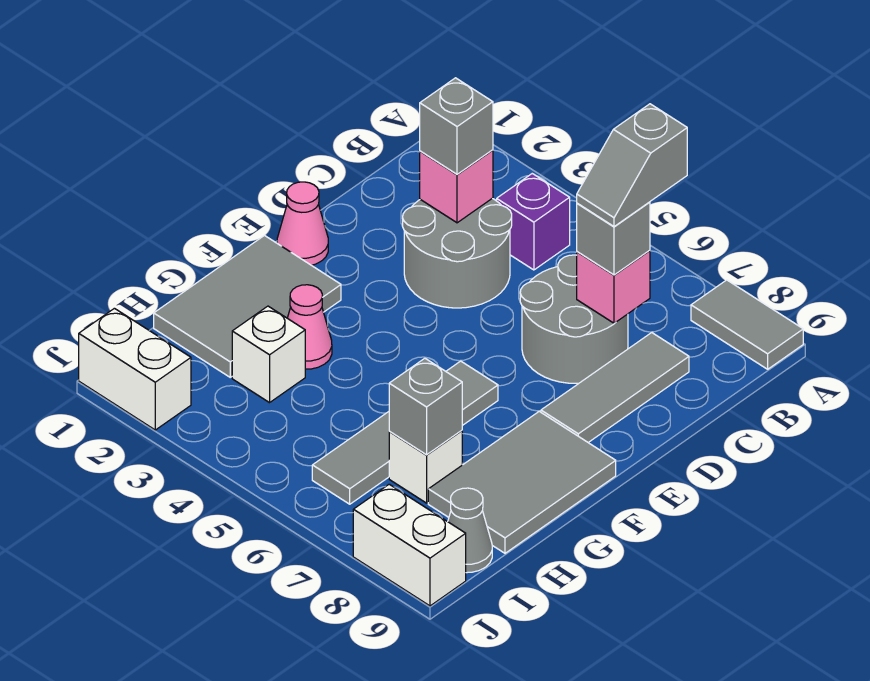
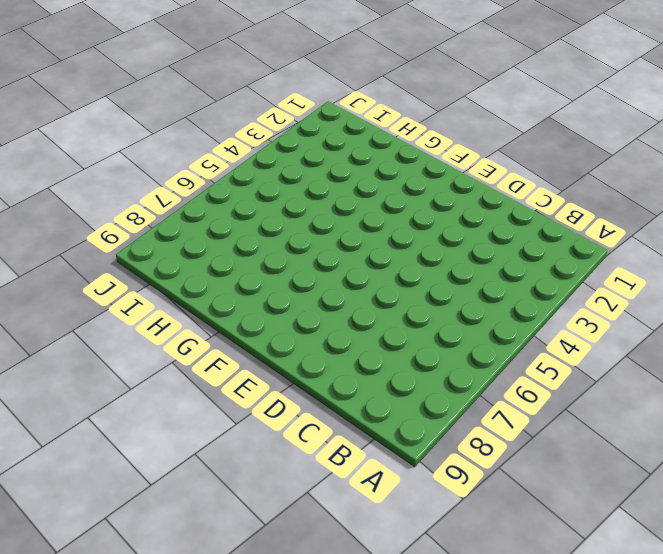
none -> grey 1x2 tile [691,280,803,369]
none -> purple 1x1 brick [497,174,570,270]
none -> grey 2x2 round brick [403,198,512,308]

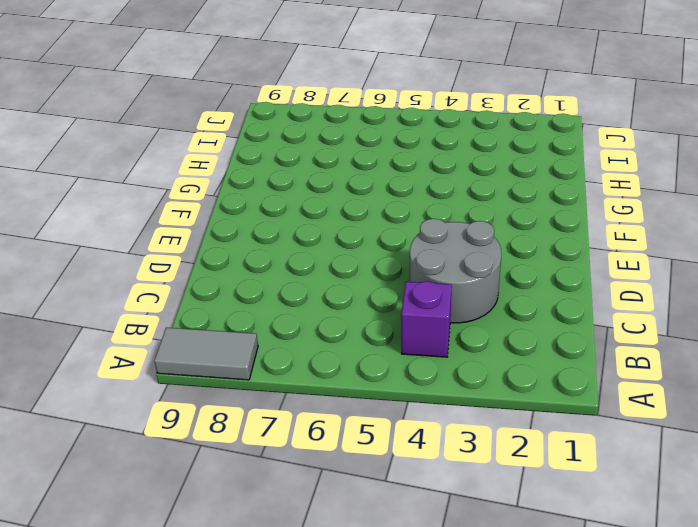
none -> grey 2x2 round brick [520,255,628,383]
none -> grey 1x3 tile [541,333,689,442]
none -> pink 1x1 cone [277,182,328,265]

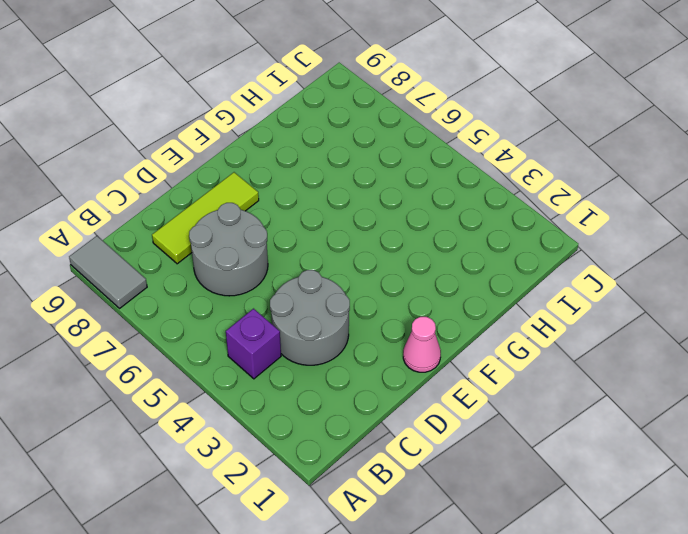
lime 1x3 tile [152,172,259,264] -> grey 1x3 tile [541,333,689,442]
none -> grey 2x3 tile [154,236,341,377]
none -> grey 1x4 tile [312,361,498,504]
none -> grey 2x3 tile [428,411,616,553]

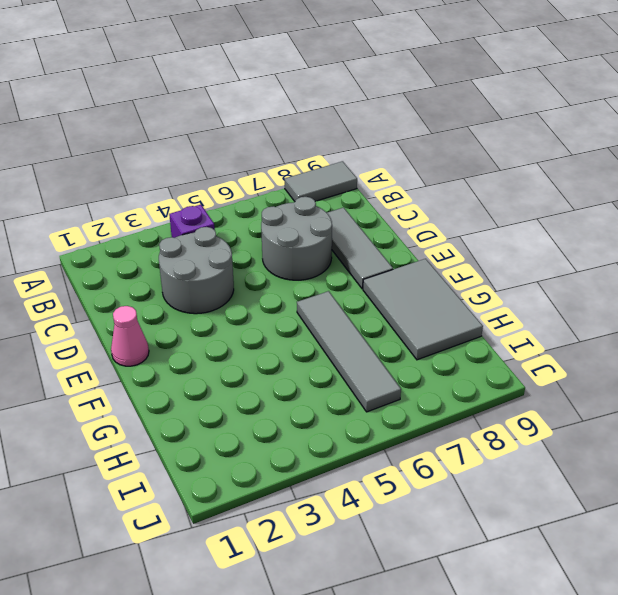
none -> grey 2x3 tile [154,236,341,377]
none -> pink 1x1 cone [288,285,332,369]
none -> white 1x1 brick [232,306,305,403]

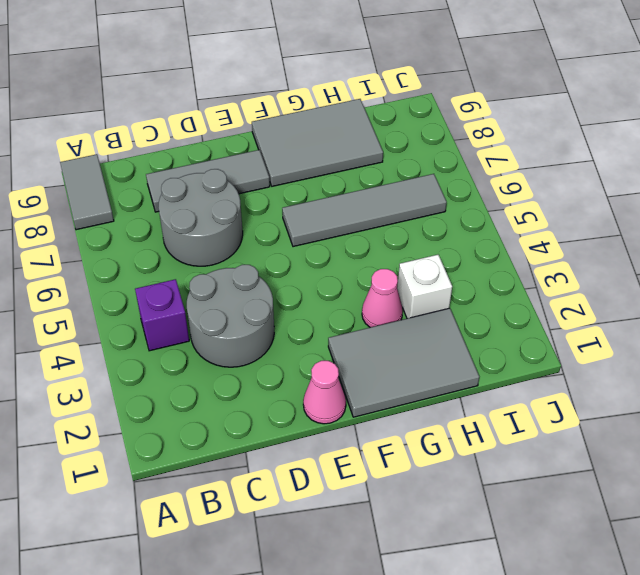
none -> white 1x1 brick [389,430,462,503]
none -> grey 1x1 cone [448,488,492,573]
none -> white 1x2 brick [79,308,191,430]

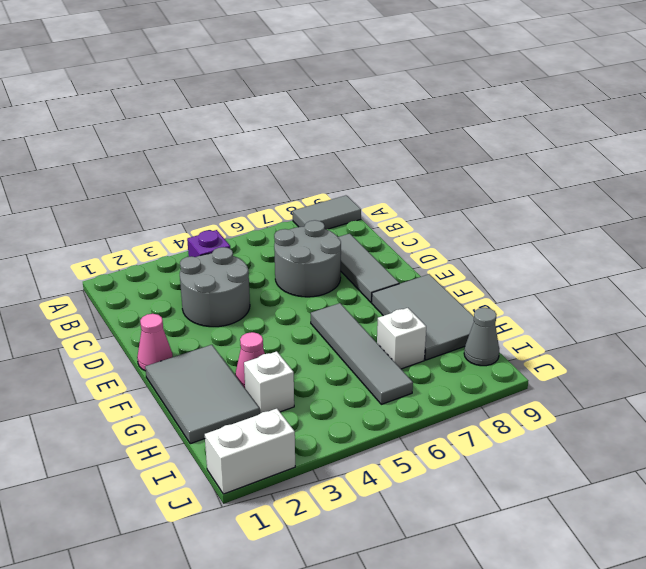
none -> white 1x2 brick [353,484,466,606]
none -> pink 1x1 brick [420,150,493,223]
none -> pink 1x1 brick [577,250,650,323]

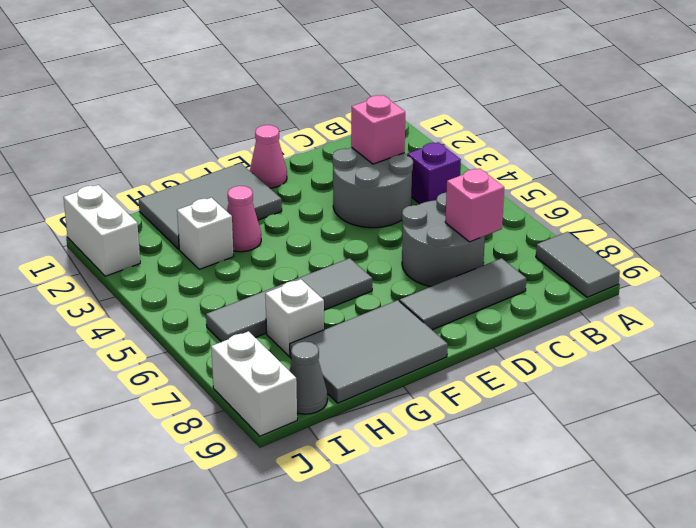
none -> grey 1x1 brick [389,358,462,455]
none -> grey 1x1 brick [420,78,493,174]
none -> grey 1x1 brick [577,202,650,275]

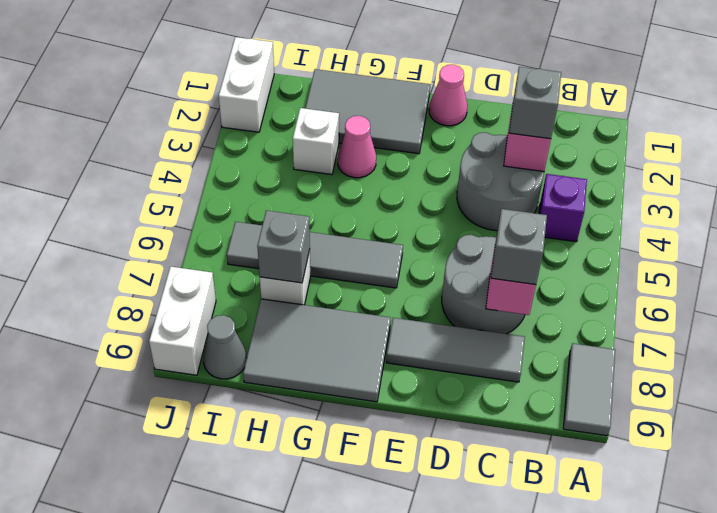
none -> grey 1x2 slope [577,104,687,227]

